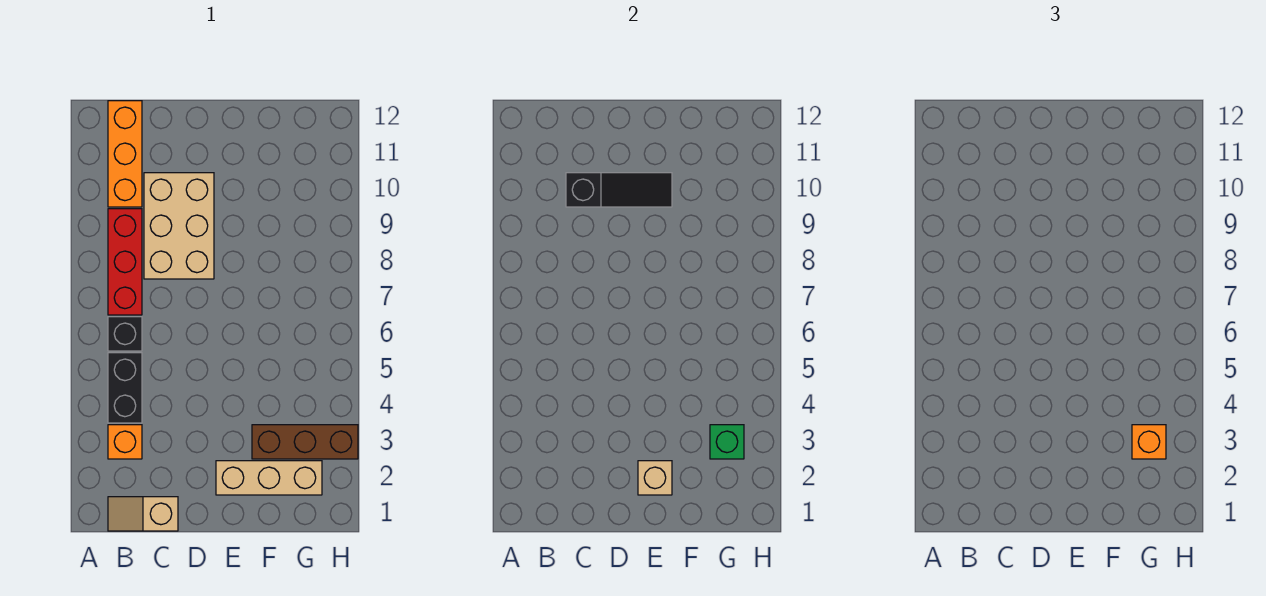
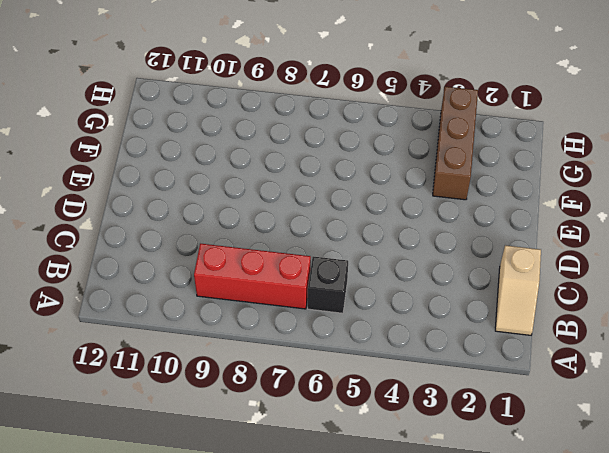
none -> orange 1x1 brick [108,425,142,459]
none -> black 1x2 brick [108,353,142,423]
none -> orange 1x3 brick [108,101,142,207]

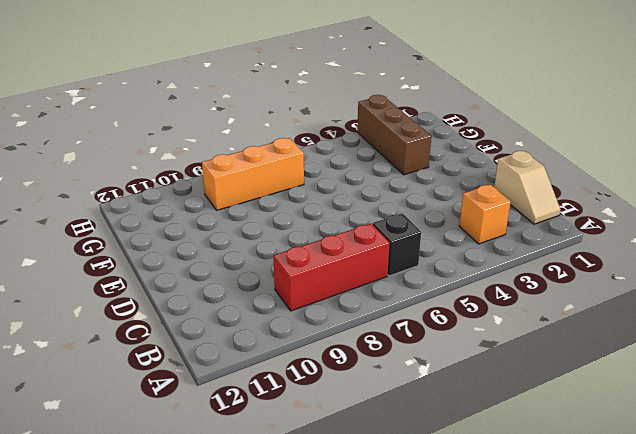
orange 1x3 brick [202,138,304,210] -> orange 1x3 brick moved to [108,101,142,207]
none -> black 1x2 brick [108,353,142,423]
none -> tan 2x3 brick [144,173,214,279]
none -> tan 1x3 brick [216,461,322,495]

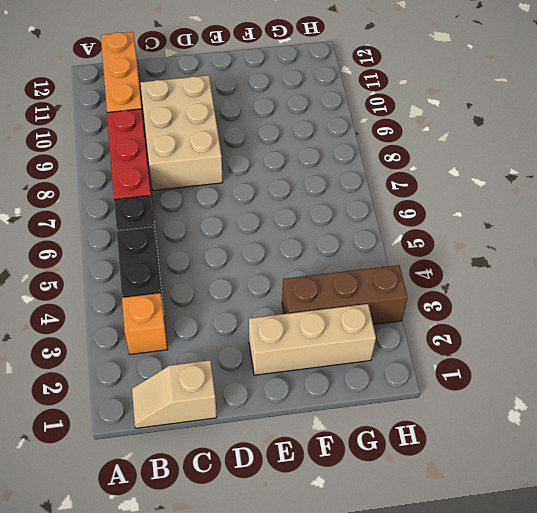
none -> black 1x3 slope [566,173,672,207]
none -> tan 1x1 brick [638,461,672,495]
none -> green 1x1 brick [710,425,744,459]

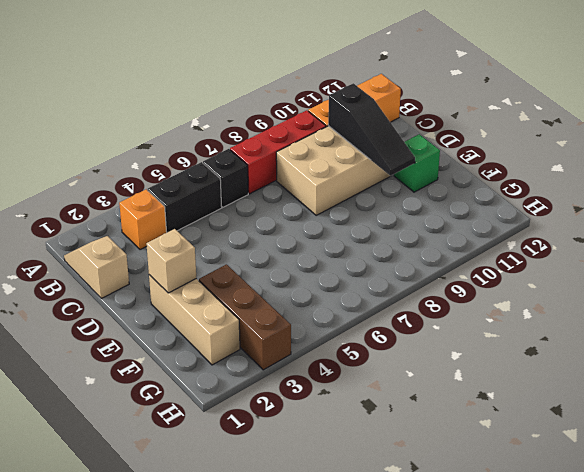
green 1x1 brick [394,134,440,192] -> green 1x1 brick moved to [710,425,744,459]
none -> orange 1x1 brick [1132,425,1166,459]

